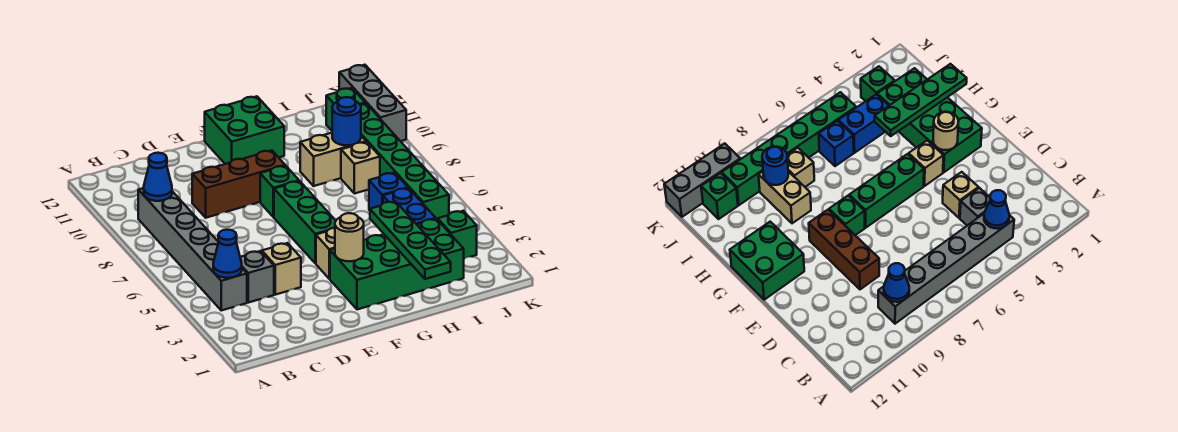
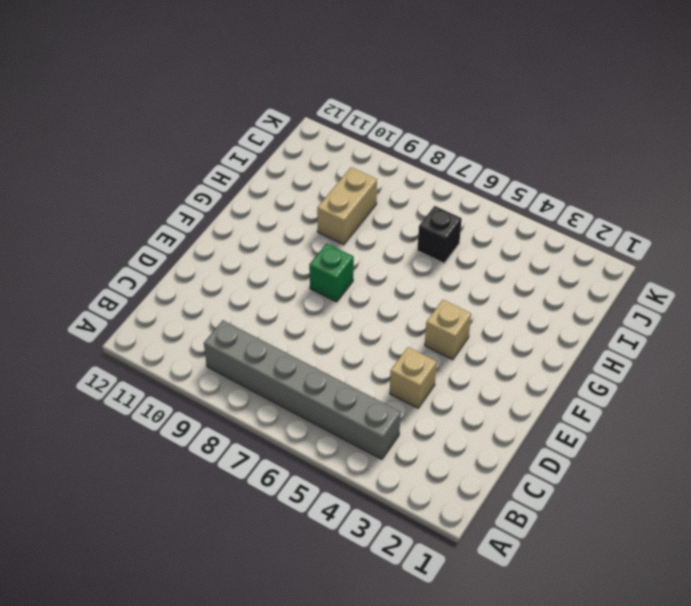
black 1x1 brick [417,206,462,263] -> blue 1x1 brick [369,173,408,210]
none -> grey 1x1 brick [240,251,274,303]
none -> brown 1x3 brick [192,150,285,218]
none -> green 2x4 brick [330,219,464,310]

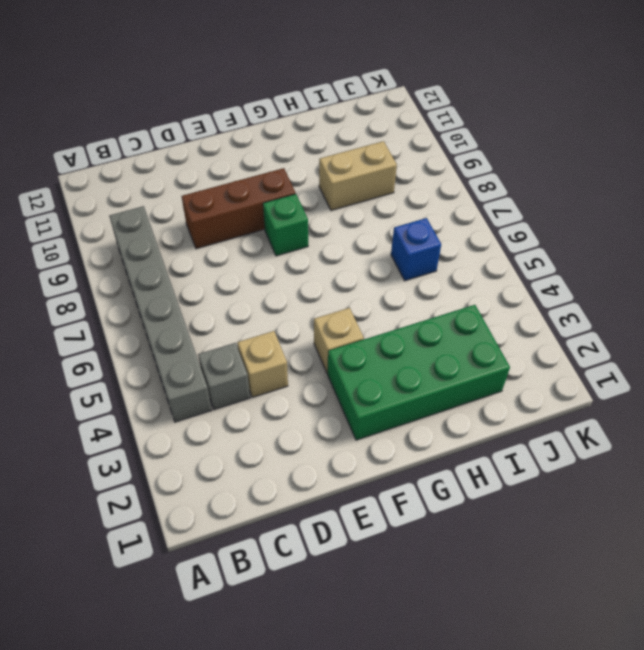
none -> green 1x3 brick [274,181,336,263]
none -> green 2x2 brick [205,96,284,164]
none -> blue 1x2 brick [383,188,436,224]

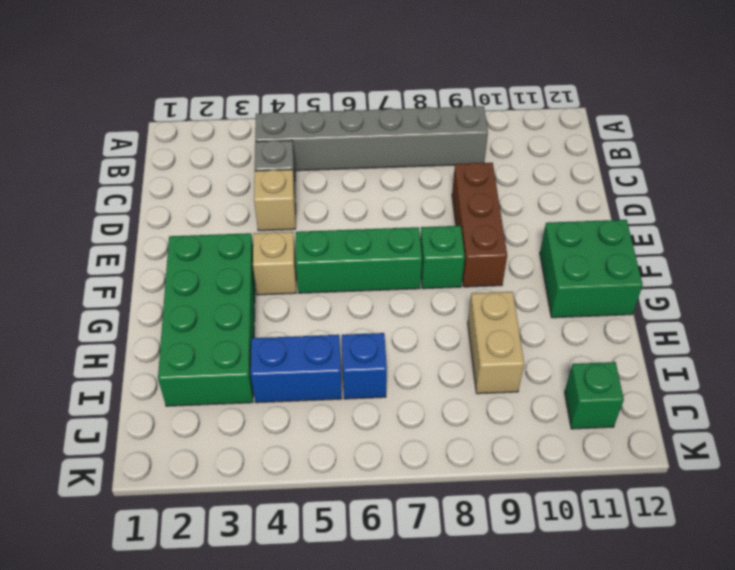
none -> tan 1x1 brick [341,142,380,194]
none -> green 1x1 brick [438,211,477,259]
none -> green 1x6 brick [360,103,449,220]

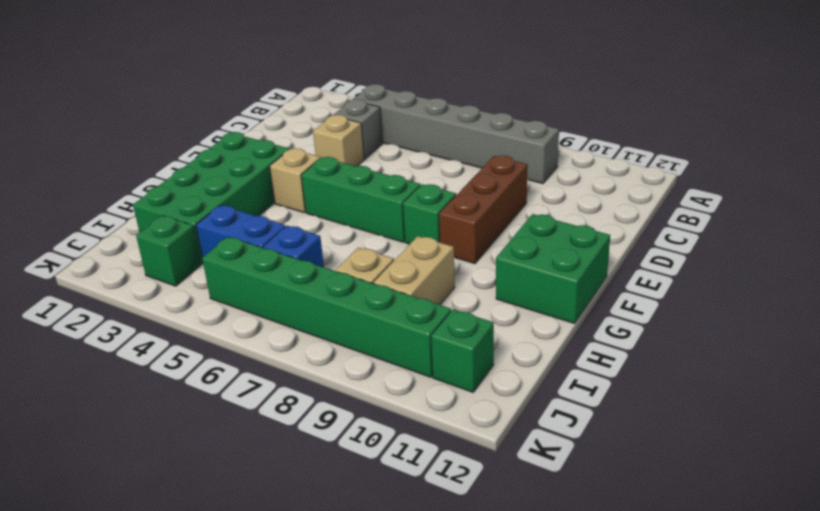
none -> grey 1x3 brick [339,65,406,141]
none -> blue 1x1 cone [213,230,242,278]
none -> blue 1x1 cone [144,153,172,201]

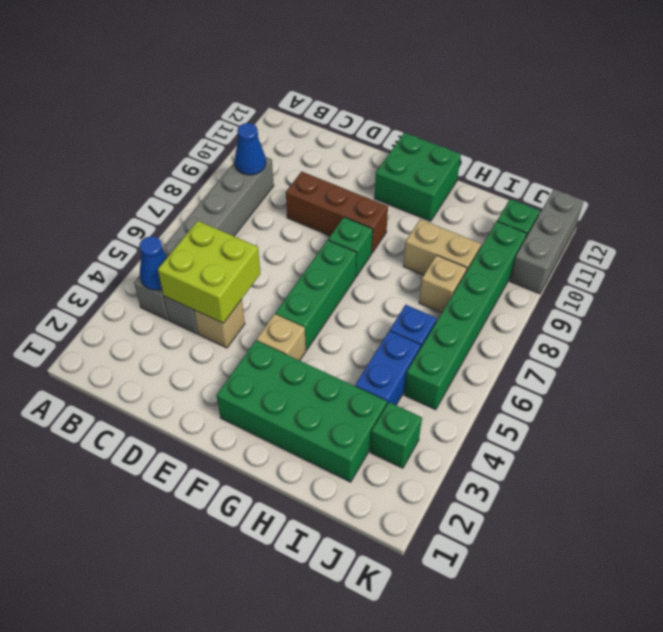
lime 2x2 brick [158,221,260,323] -> none
none -> tan 1x1 round brick [335,213,364,261]
none -> green 1x4 plate [370,201,451,279]
none -> blue 1x1 round brick [332,97,361,145]

